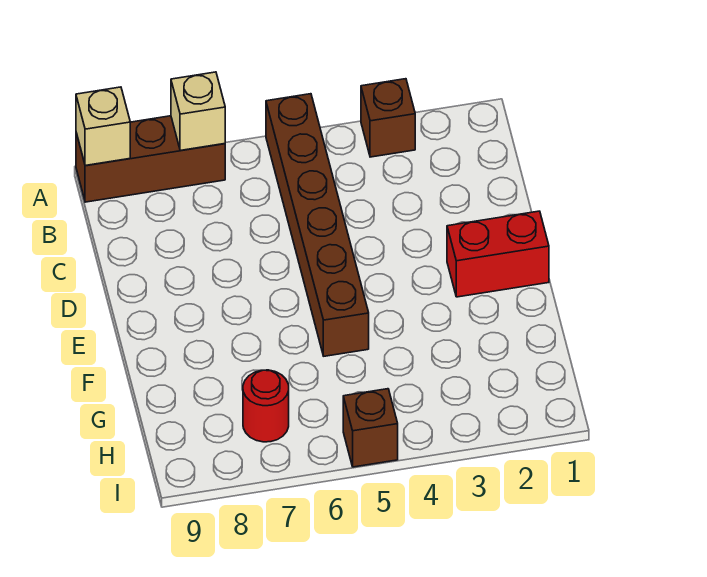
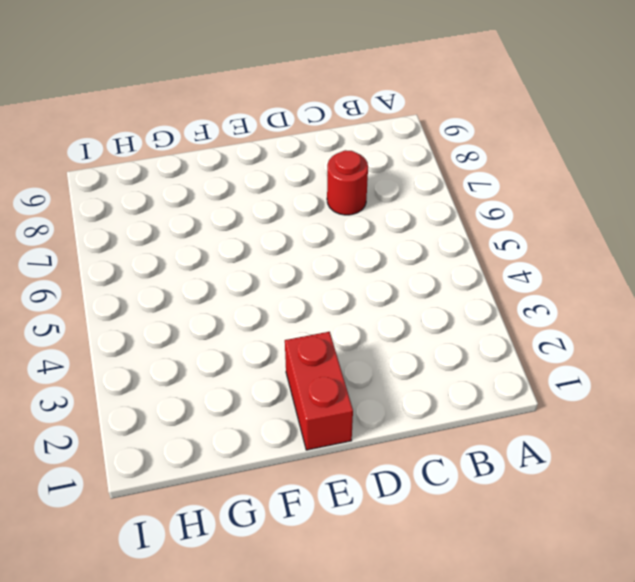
red 1x1 round brick [327,150,368,215] -> red 1x1 round brick moved to [243,370,289,442]
none -> brown 1x1 brick [361,79,415,157]
none -> brown 1x6 brick [266,94,369,356]

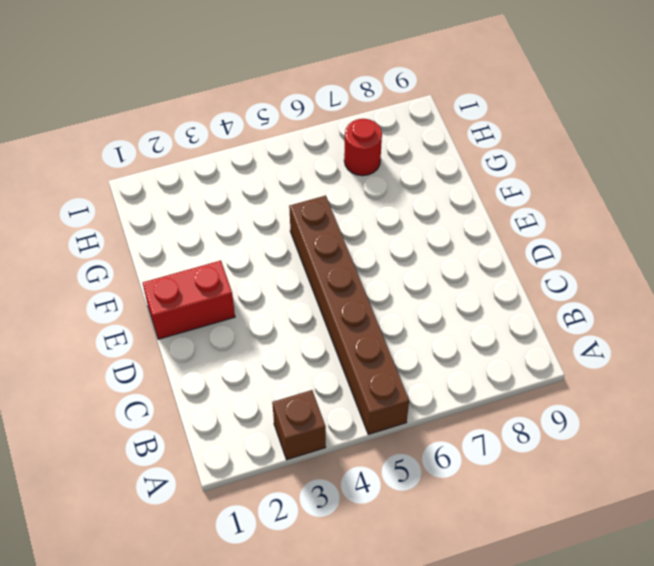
none -> brown 1x3 brick [76,116,225,202]
none -> brown 1x1 brick [343,389,398,467]

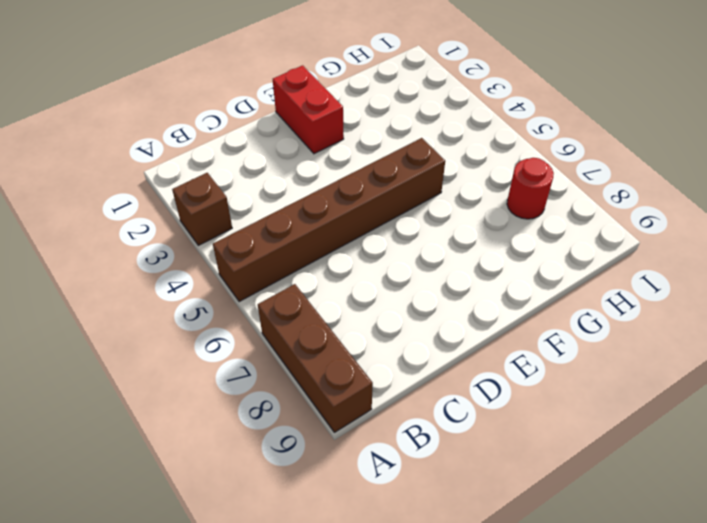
none -> brown 1x1 brick [343,389,398,467]
none -> tan 1x1 brick [171,72,225,150]

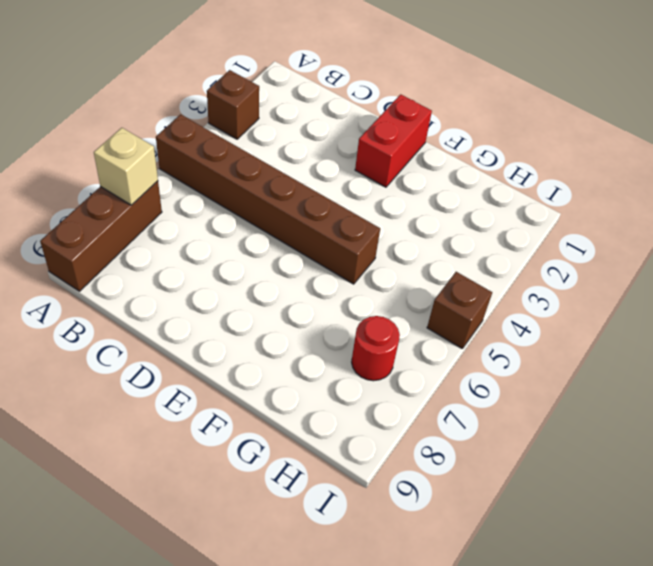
none -> tan 1x1 brick [76,87,130,166]

